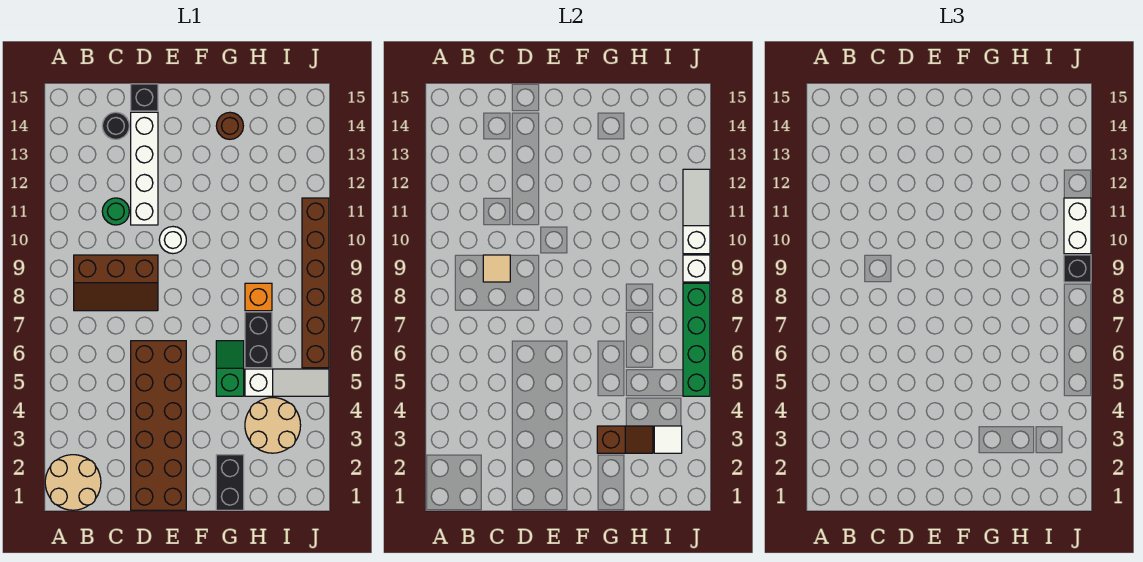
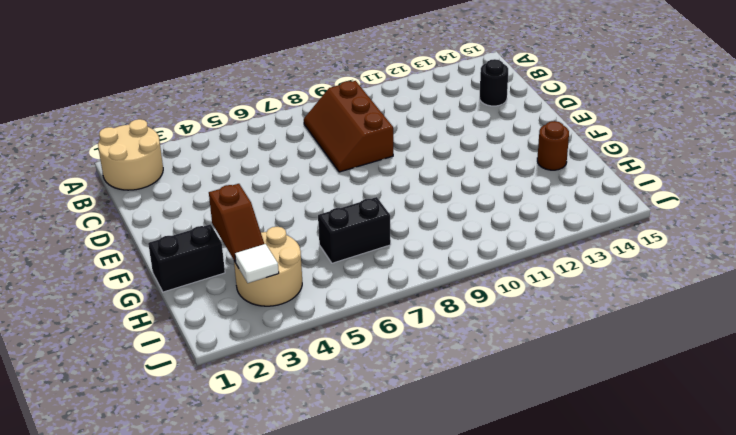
none -> green 1x1 round brick [102,198,129,225]
none -> brown 2x6 brick [131,341,186,510]
none -> white 1x4 brick [131,112,158,225]

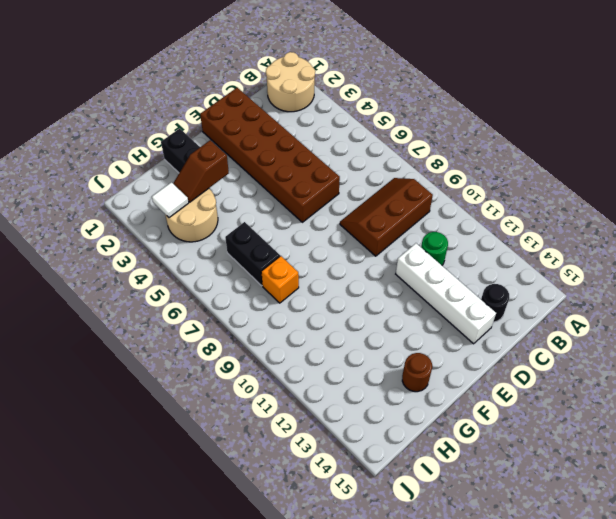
none -> black 1x1 brick [131,84,158,111]
none -> white 1x1 round brick [159,227,186,254]
none -> green 1x2 slope [216,341,244,396]

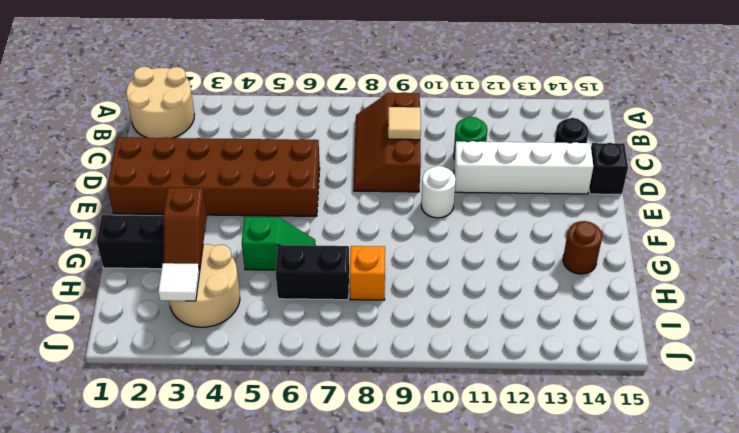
none -> white 1x3 slope [245,369,329,396]
none -> brown 1x6 brick [302,198,329,368]
none -> green 1x4 brick [683,283,710,396]

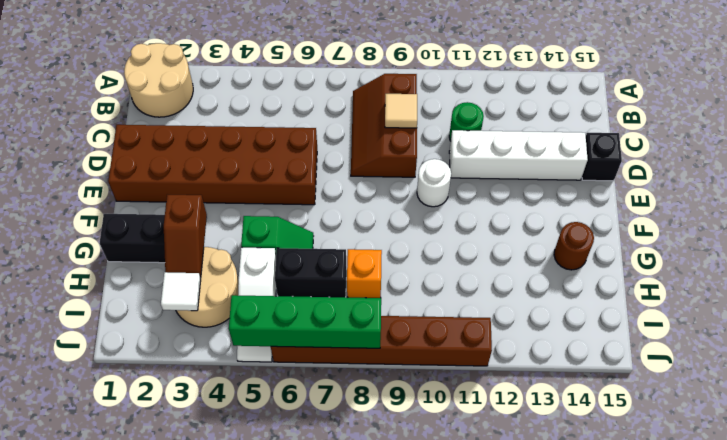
none -> black 1x1 round brick [102,112,129,139]
none -> white 1x1 brick [683,255,710,282]
none -> white 1x3 slope [683,169,710,254]

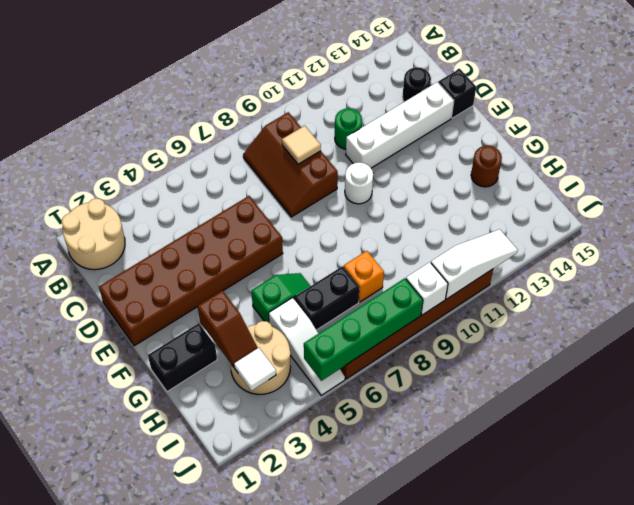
none -> black 1x1 brick [1064,255,1091,282]
none -> white 1x2 brick [1064,198,1091,254]

